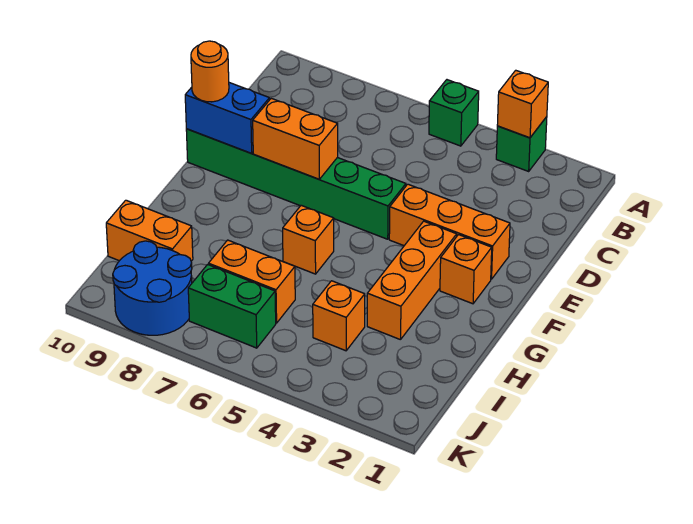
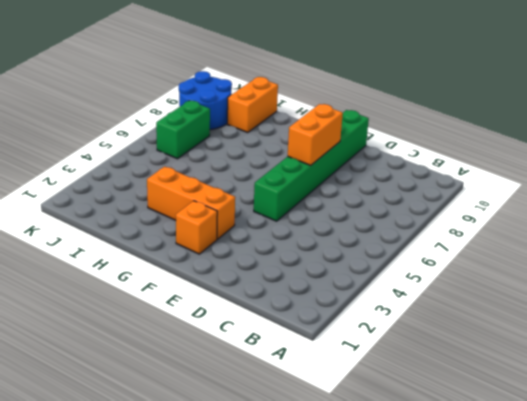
none -> green 1x1 brick [496,117,547,171]
none -> green 1x1 brick [429,80,479,146]
none -> orange 1x3 brick [389,184,510,279]

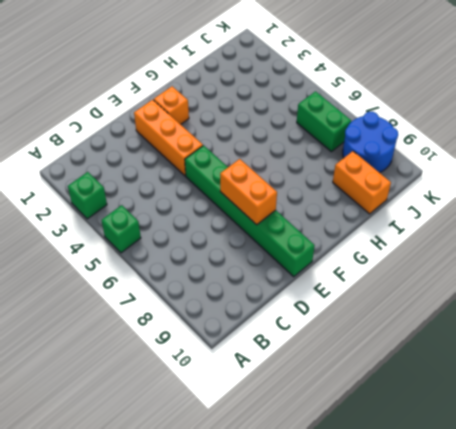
none -> orange 1x3 brick [367,221,457,340]
none -> orange 1x1 brick [283,205,334,274]
none -> orange 1x1 brick [313,281,365,351]

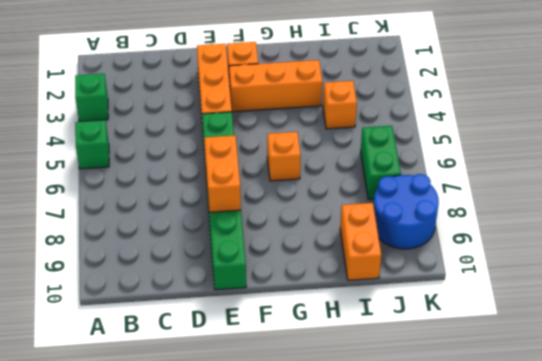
none -> orange 1x2 brick [209,240,295,323]
none -> orange 1x1 brick [497,70,548,138]
none -> blue 1x2 brick [185,83,270,153]

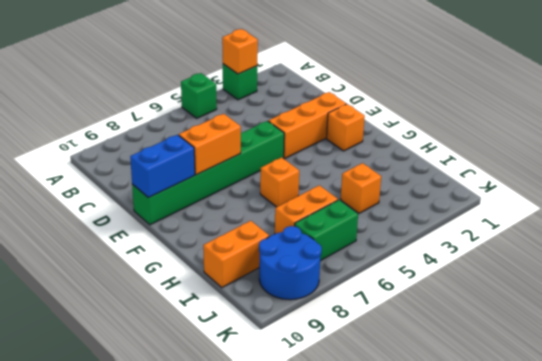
none -> orange 1x3 brick [367,221,457,340]
none -> orange 1x1 round brick [191,41,229,102]

